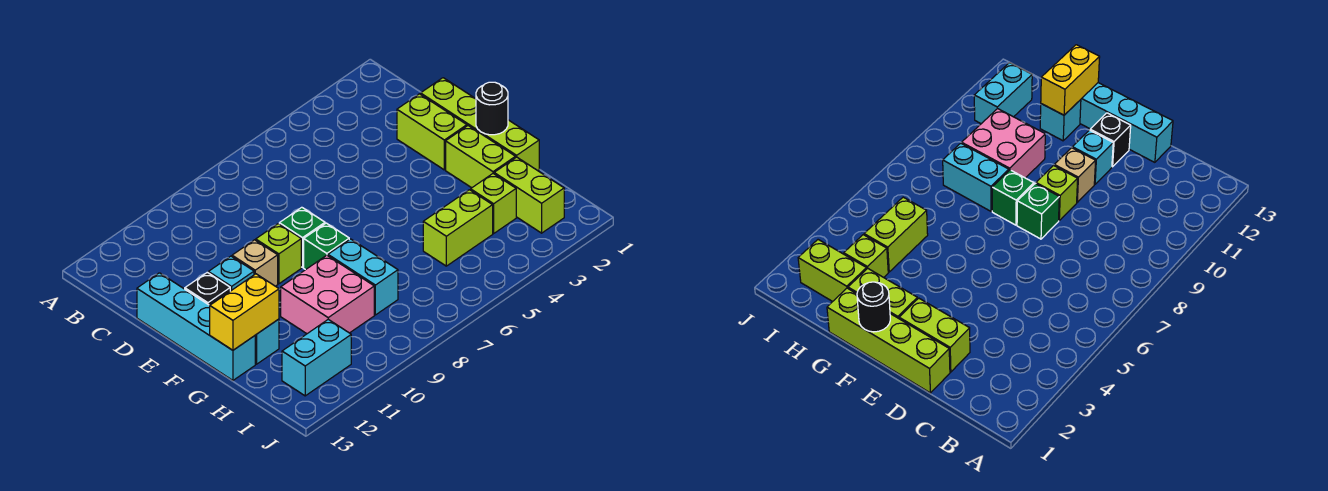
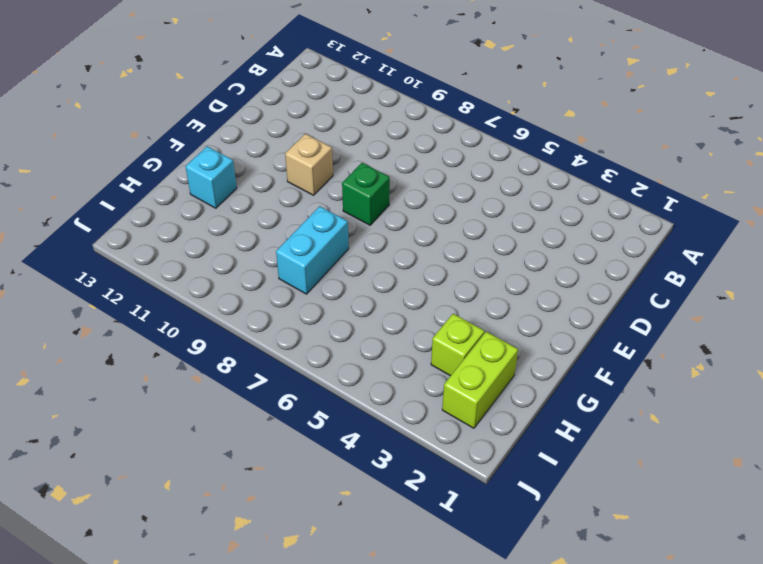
none -> lime 1x4 brick [421,78,539,171]
none -> lime 1x2 brick [397,94,467,170]
none -> cyan 1x4 brick [137,273,255,380]

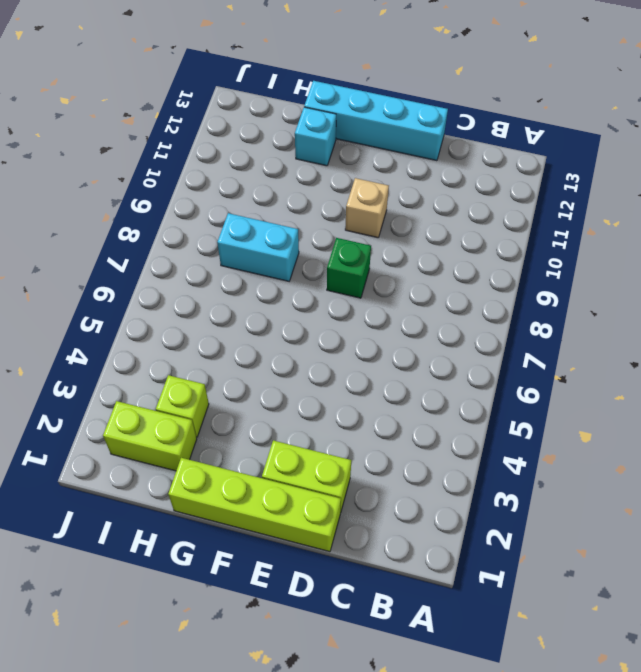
none -> lime 1x1 brick [256,224,301,284]
none -> cyan 1x1 brick [208,256,254,291]
none -> black 1x1 brick [185,272,230,305]

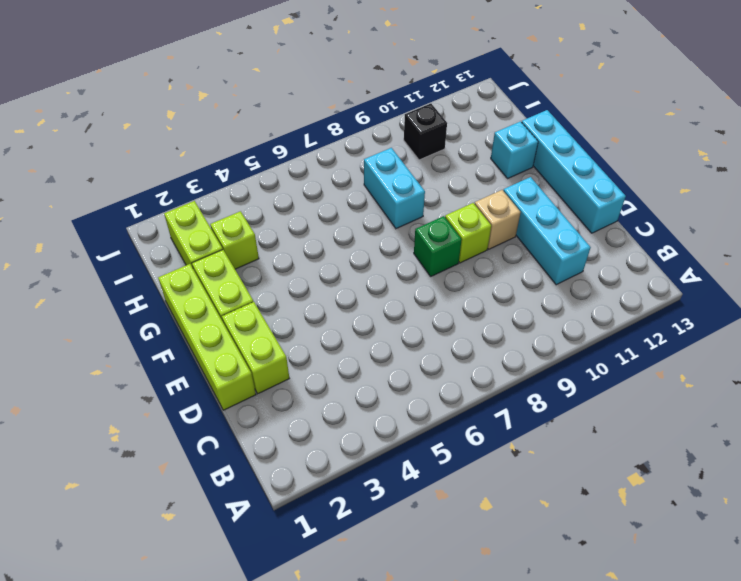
cyan 1x3 brick [503,177,591,285] -> cyan 1x1 brick [208,256,254,291]
black 1x1 brick [404,103,447,160] -> black 1x1 brick moved to [185,272,230,305]
none -> green 1x1 brick [304,223,349,270]
none -> pink 2x2 brick [281,255,374,334]
none -> lime 1x2 brick [423,190,493,266]

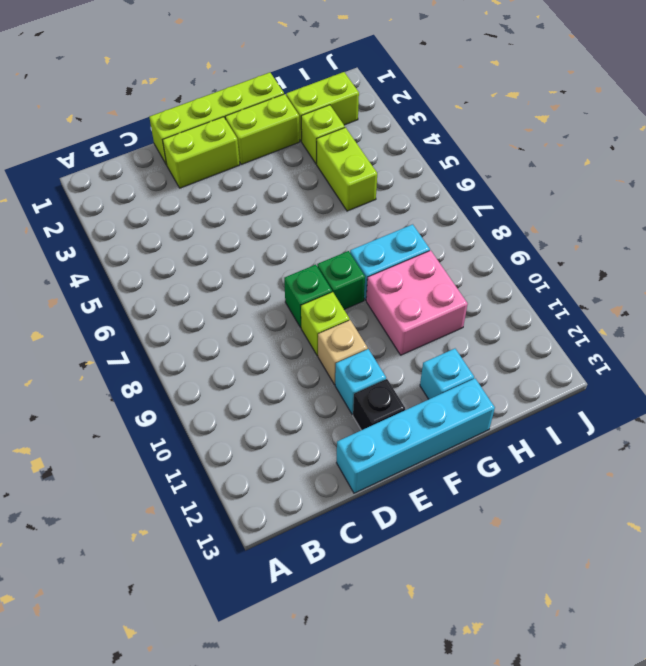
none -> cyan 1x2 brick [282,319,351,396]
none -> black 1x1 round brick [476,82,508,135]
none -> yellow 1x2 brick [210,274,279,350]

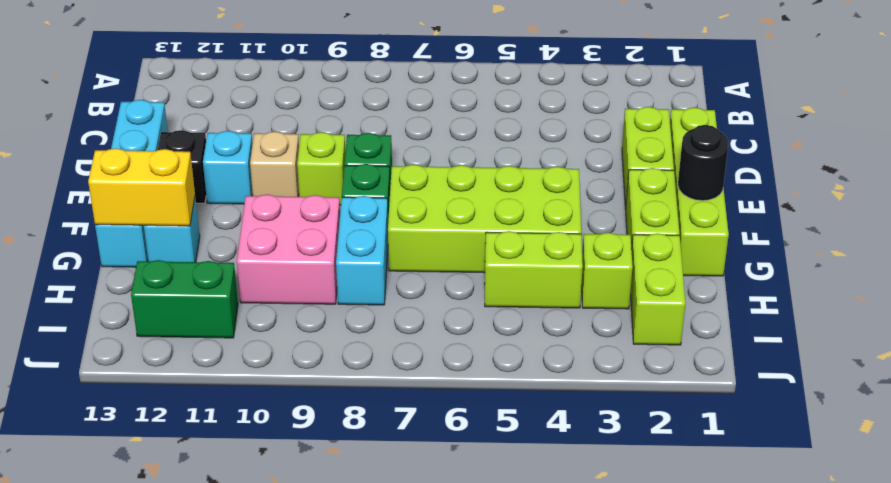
lime 2x4 brick [388,165,581,273] -> none
green 1x2 brick [131,260,238,338] -> cyan 1x2 brick [282,319,351,396]

